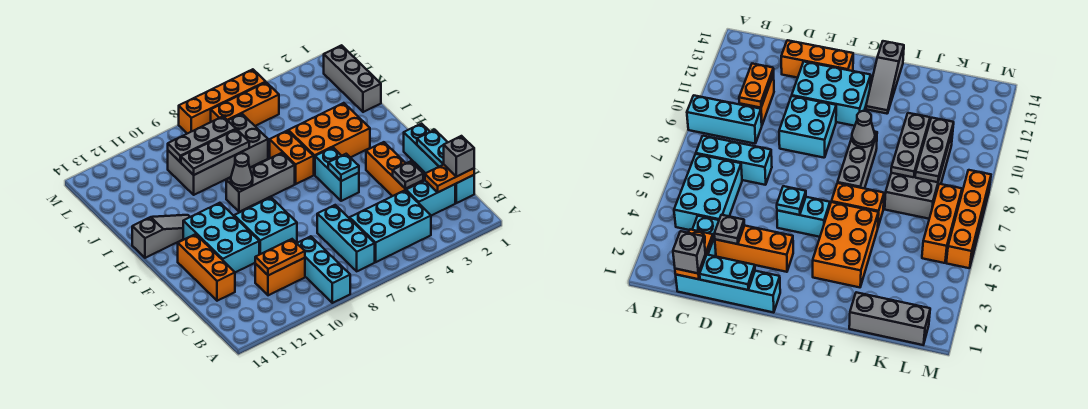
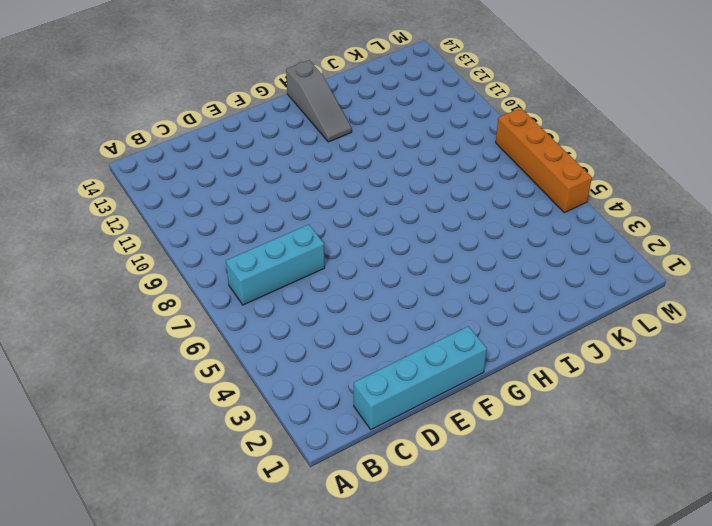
none -> cyan 1x3 brick [297,236,350,303]
none -> cyan 2x3 brick [349,190,431,262]
none -> cyan 1x2 brick [406,181,455,216]

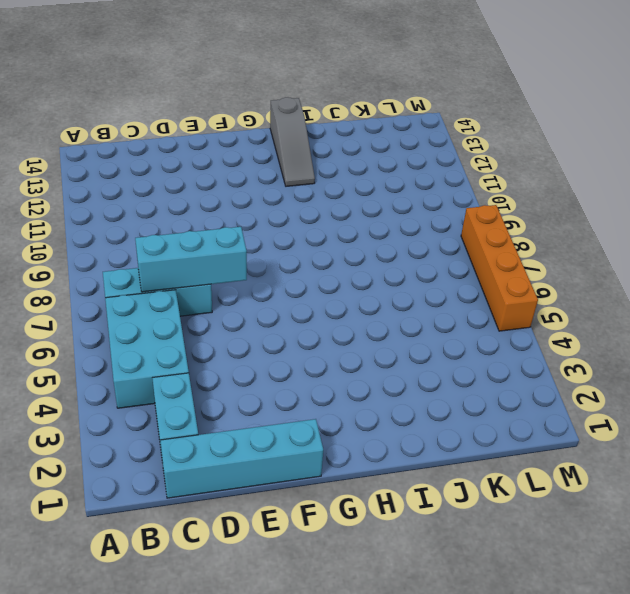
cyan 1x3 brick [135,227,247,292] -> cyan 1x3 brick moved to [297,236,350,303]
none -> orange 1x2 brick [255,258,305,295]
none -> orange 1x3 brick [366,142,423,196]
none -> orange 1x3 brick [178,234,235,301]

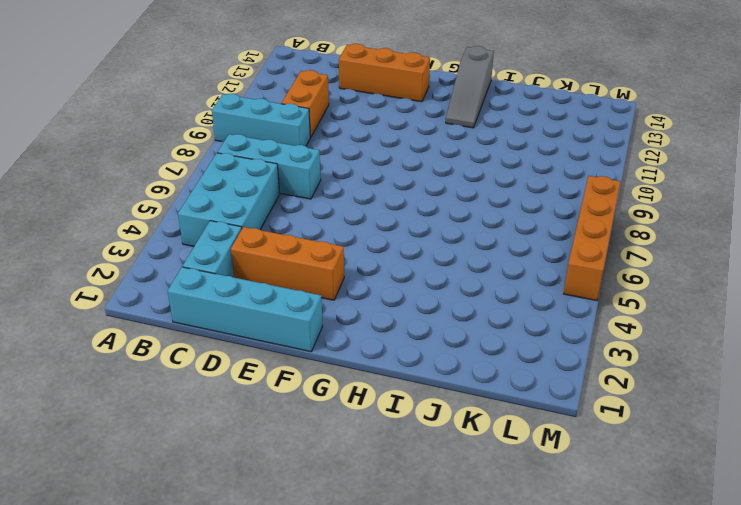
none -> cyan 2x2 brick [234,197,297,255]
none -> cyan 2x3 brick [183,203,259,272]
none -> cyan 1x2 brick [315,147,359,201]

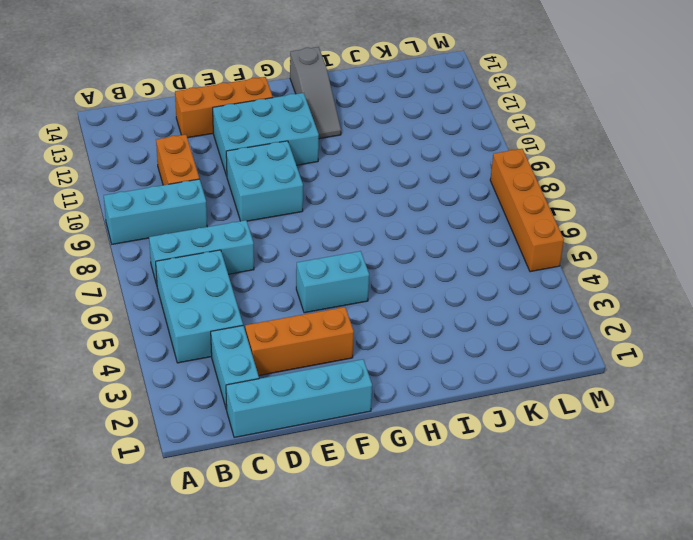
none -> orange 2x3 brick [288,103,370,175]
none -> orange 1x2 brick [270,131,314,184]
none -> grey 1x3 brick [226,153,295,212]

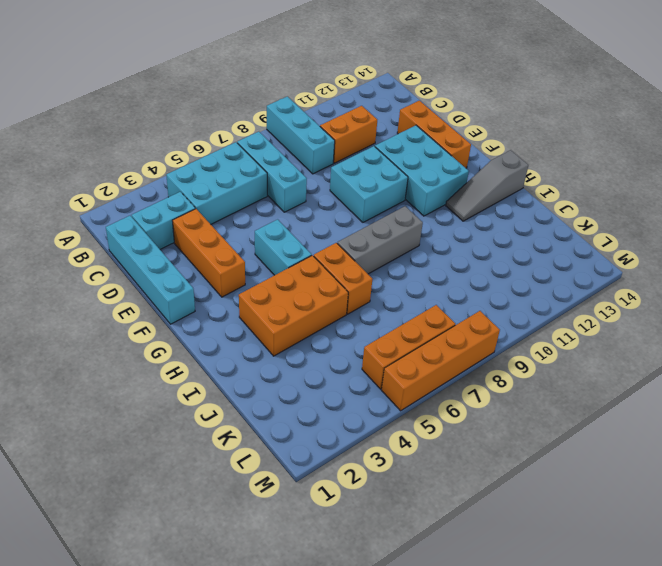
none -> grey 1x3 brick [324,45,381,112]
none -> grey 2x4 brick [168,114,268,195]
none -> orange 1x2 plate [425,165,474,193]

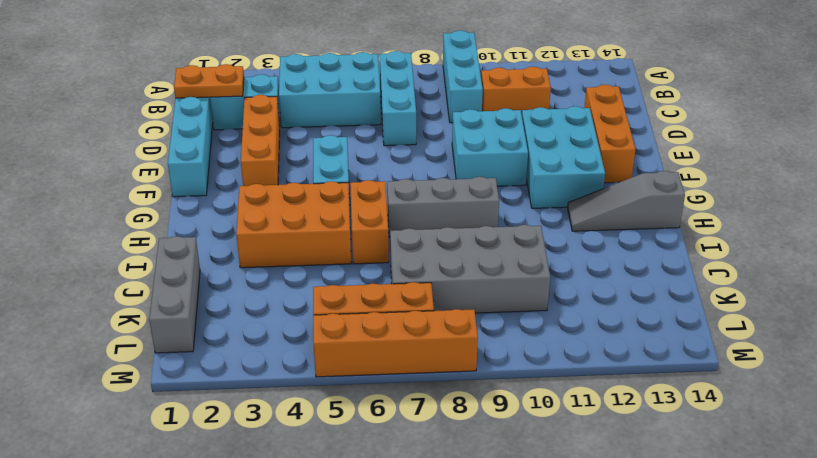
none -> orange 1x2 plate [255,239,305,275]
none -> cyan 1x2 plate [417,130,448,167]
none -> grey 1x1 plate [393,161,423,189]

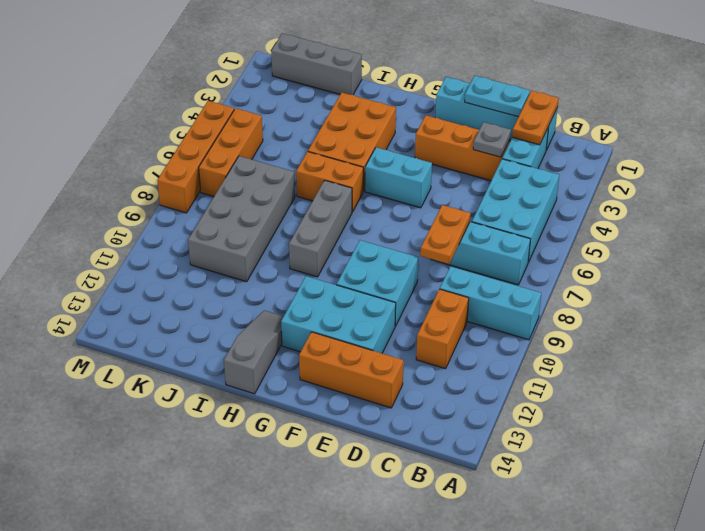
orange 1x2 plate [420,205,471,264] -> orange 1x2 plate moved to [255,239,305,275]
none -> cyan 1x1 plate [328,154,359,181]
none -> grey 1x1 cone [231,153,253,189]
none -> grey 1x3 plate [181,129,249,175]

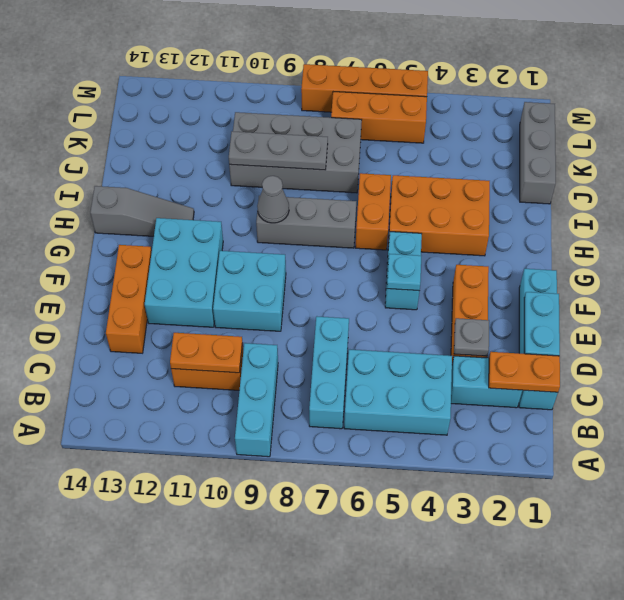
none -> grey 1x3 plate [168,116,236,162]
none -> grey 1x1 brick [444,136,474,177]

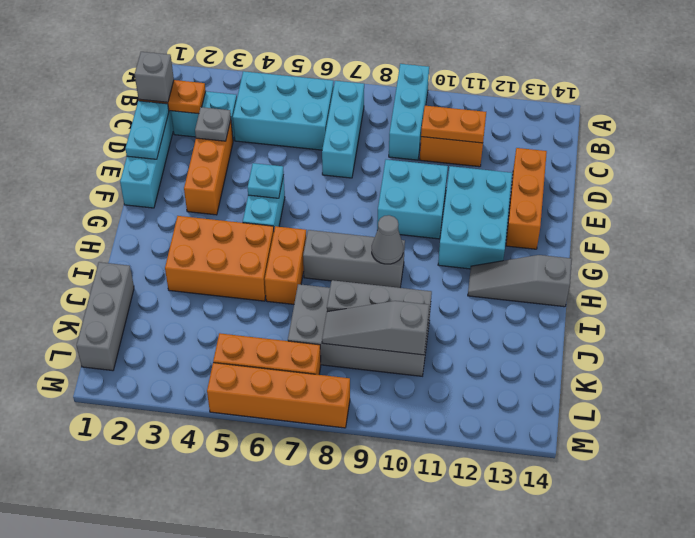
grey 1x3 slope [322,301,429,355] -> grey 1x3 plate [168,116,236,162]

